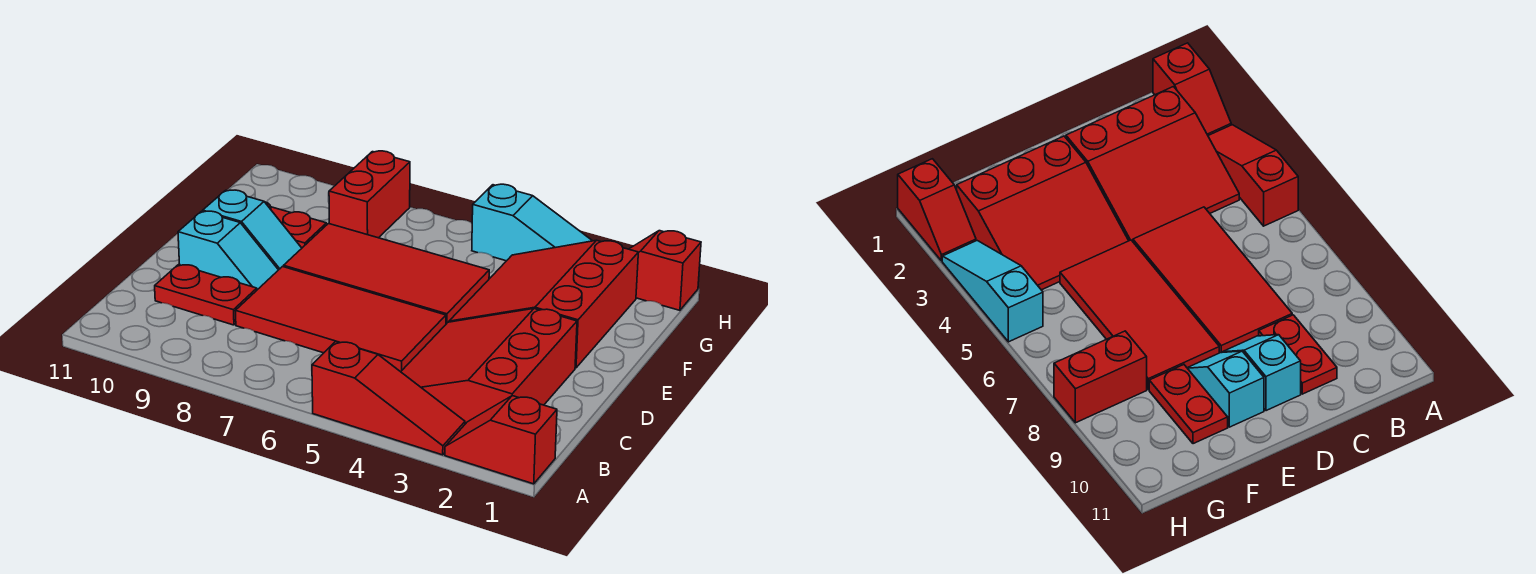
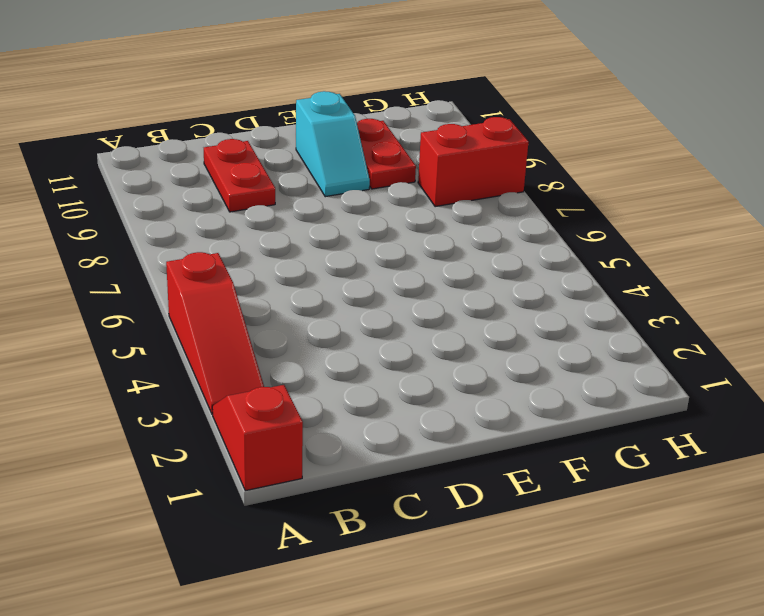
none -> red 3x3 slope [401,309,577,424]
none -> red 2x4 tile [235,267,446,372]
none -> cyan 1x2 slope [178,211,278,290]

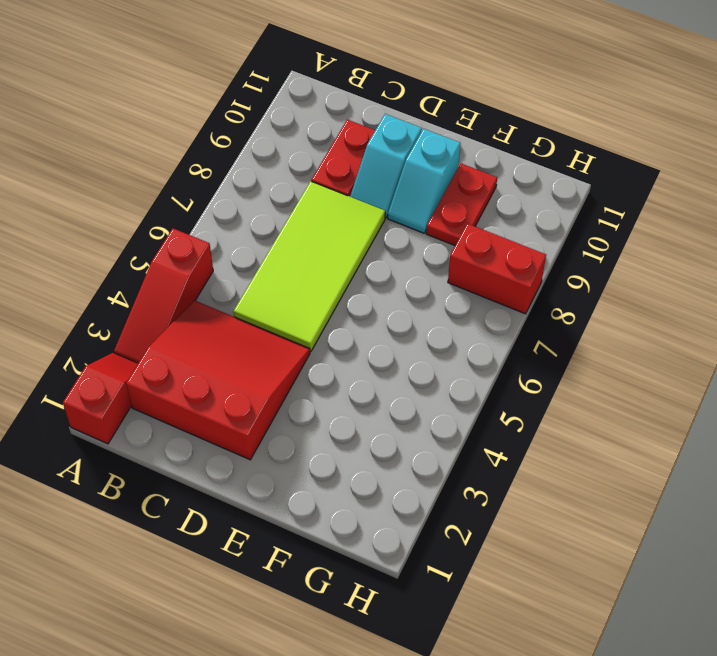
lime 2x4 tile [234,181,385,351] -> red 2x4 tile [235,267,446,372]
none -> red 3x3 slope [449,240,638,368]
none -> red 2x4 tile [284,224,489,324]
none -> red 1x2 slope [629,231,701,310]

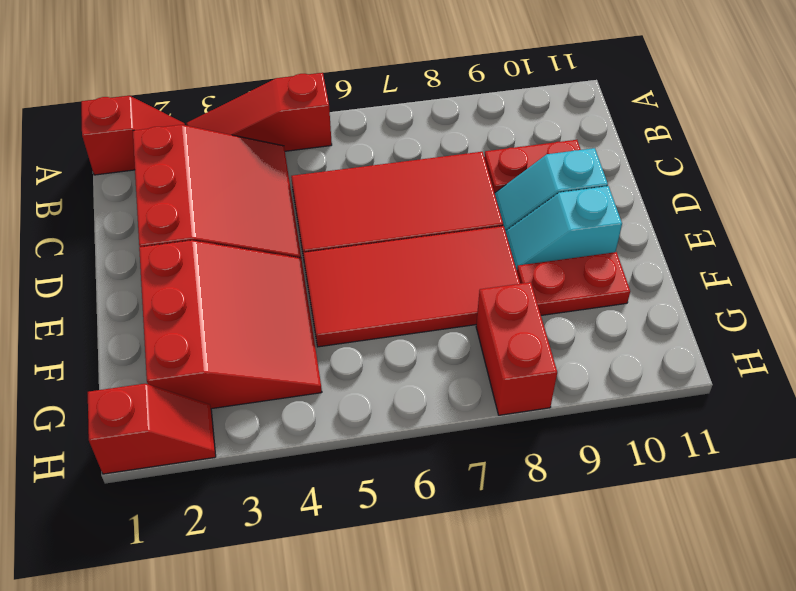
none -> cyan 1x3 slope [472,184,592,261]

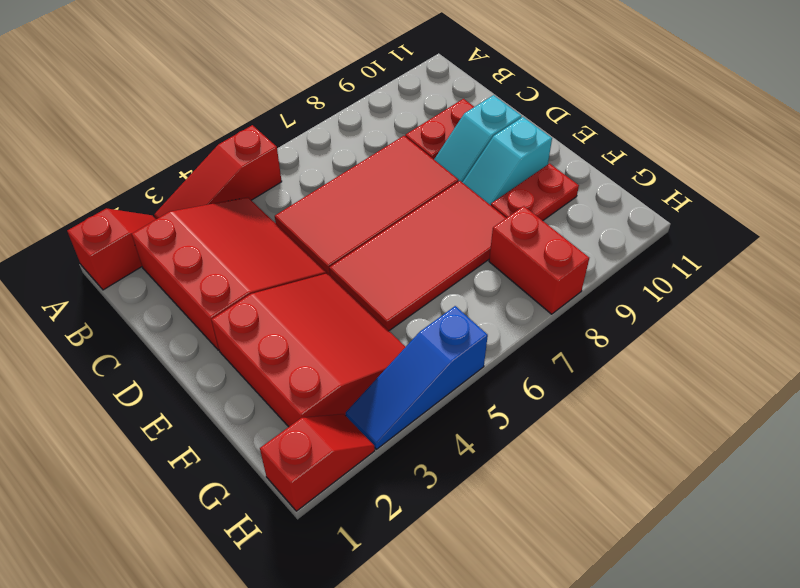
blue 1x3 slope [346,306,488,449] -> cyan 1x3 slope [472,184,592,261]

